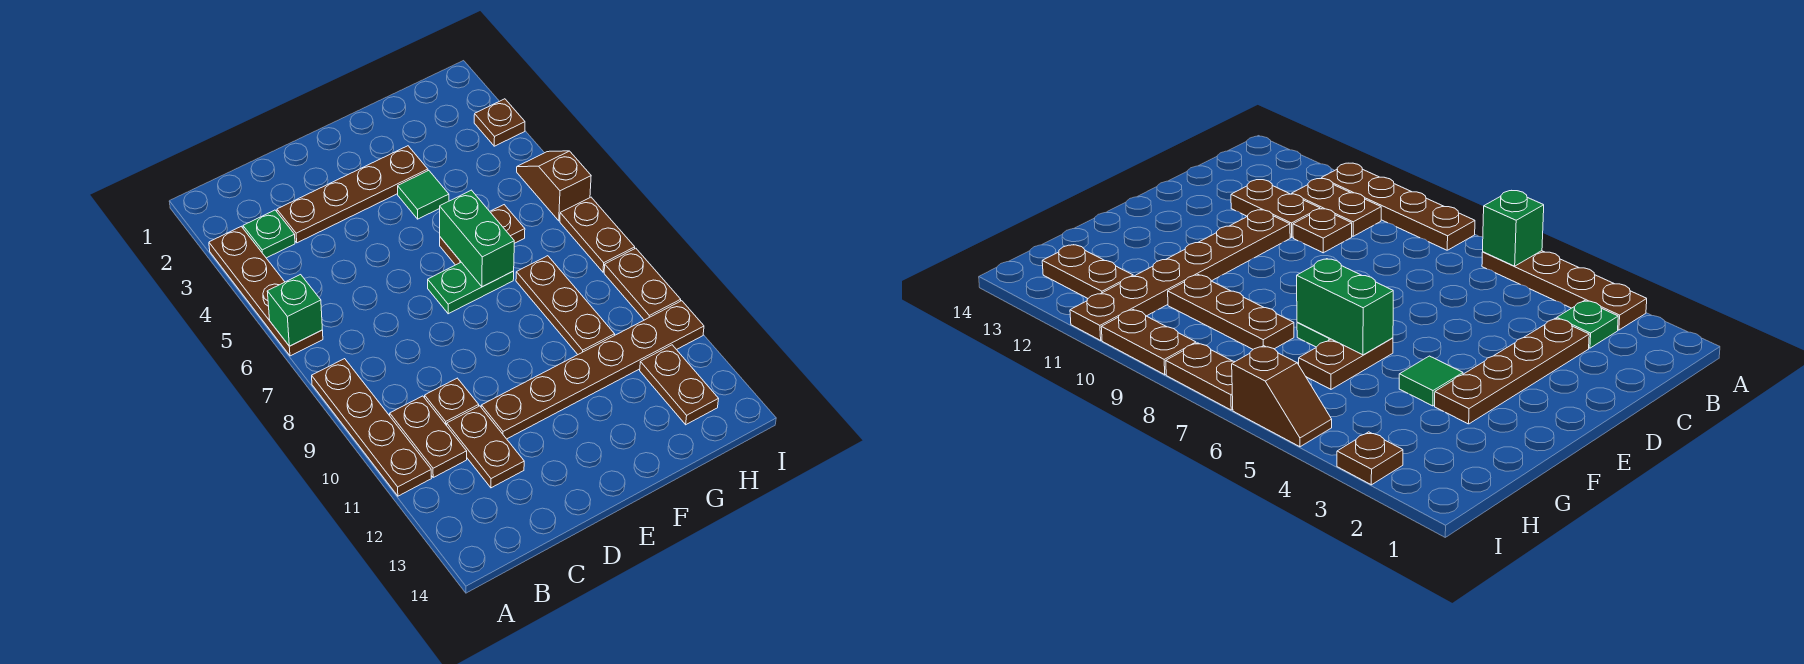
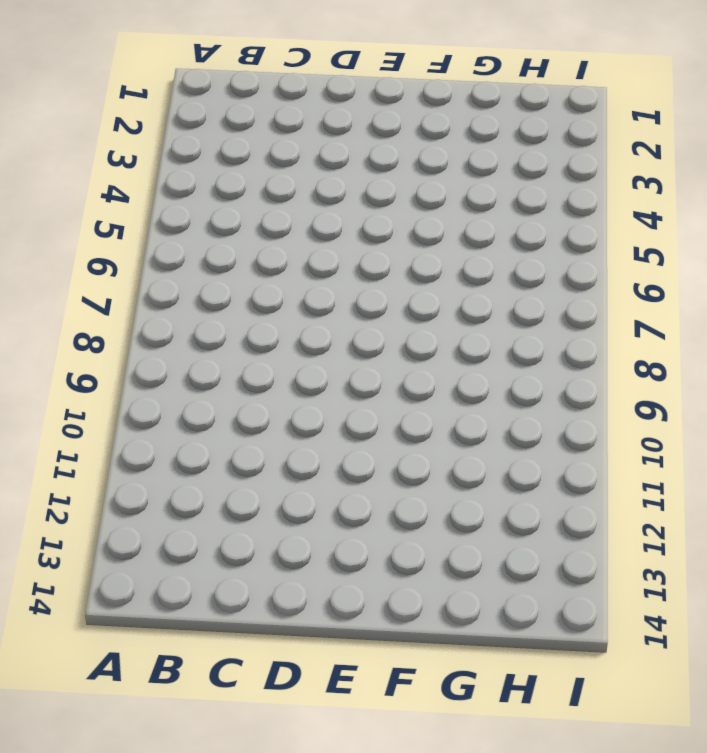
none -> brown 1x4 plate [209,227,323,356]
none -> brown 1x4 plate [312,359,432,496]
none -> green 1x1 plate [243,210,295,258]

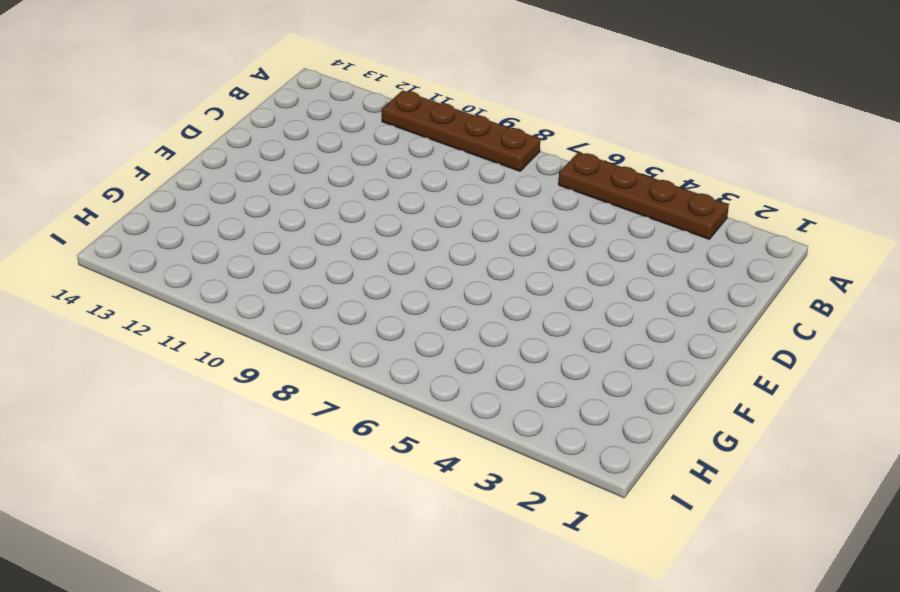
none -> green 1x1 plate [243,210,295,258]
none -> brown 1x2 plate [390,396,467,477]
none -> brown 1x4 plate [277,146,428,243]

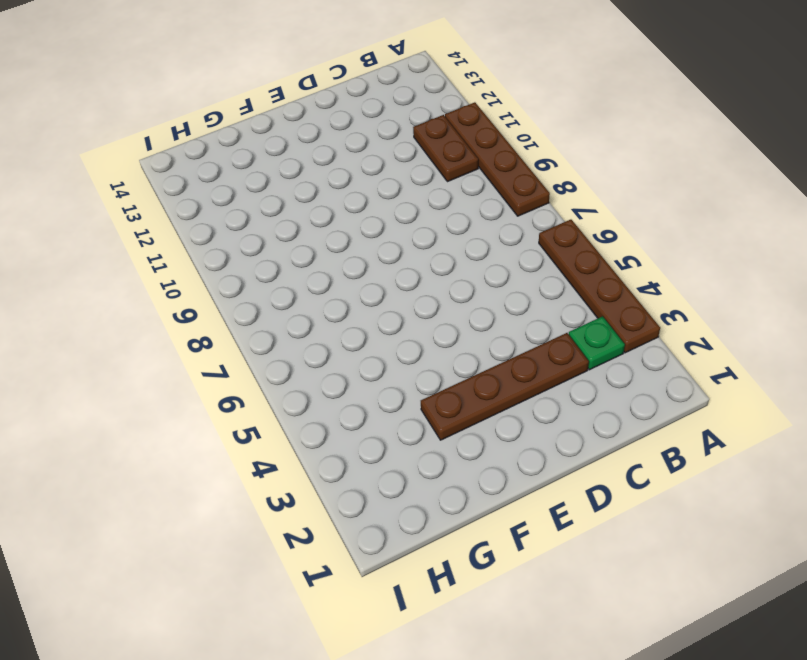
none -> brown 1x1 plate [425,378,479,426]
none -> brown 1x2 plate [447,406,524,488]
none -> brown 1x6 plate [481,301,704,439]

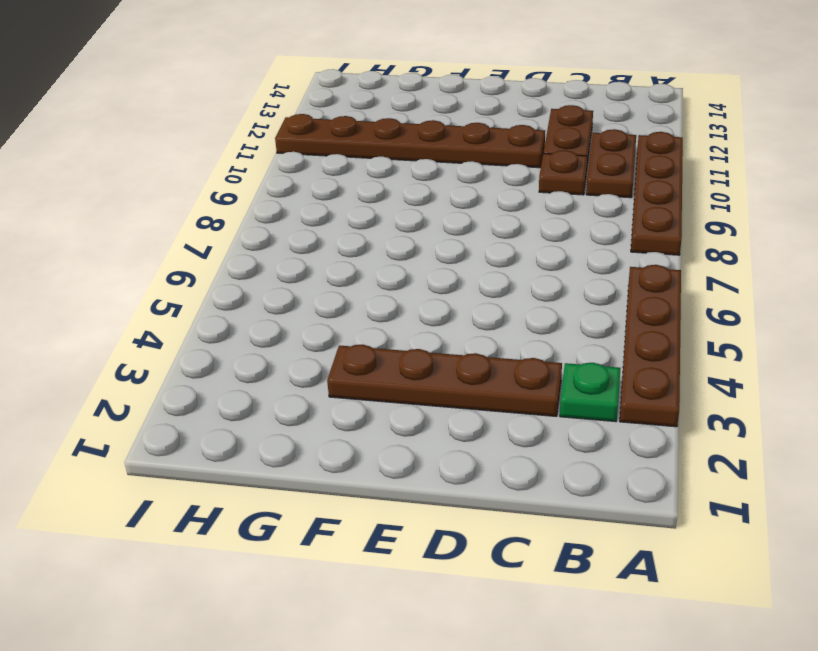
none -> green 1x2 plate [428,262,514,314]
none -> green 1x1 tile [398,171,449,219]
none -> brown 1x2 plate [440,205,525,265]

